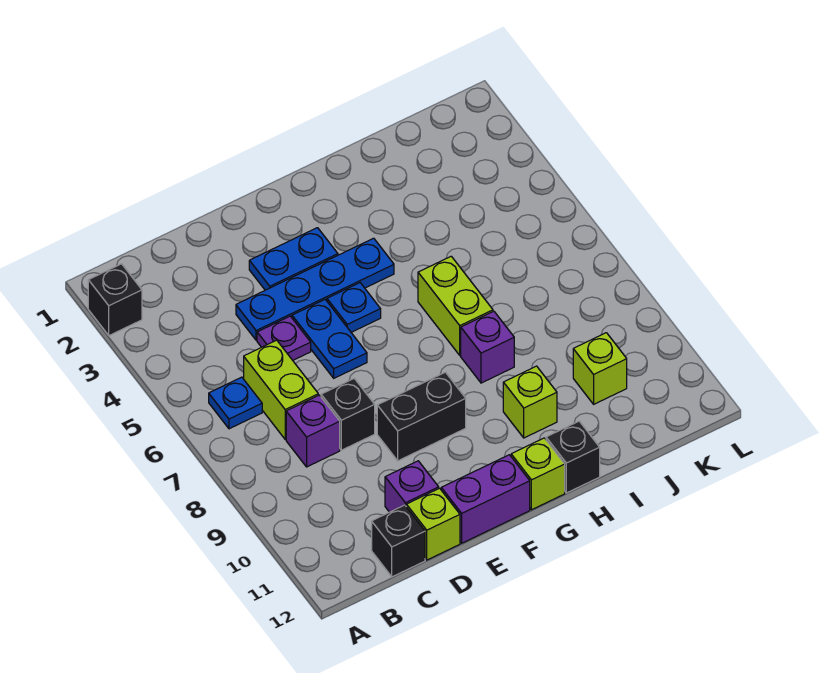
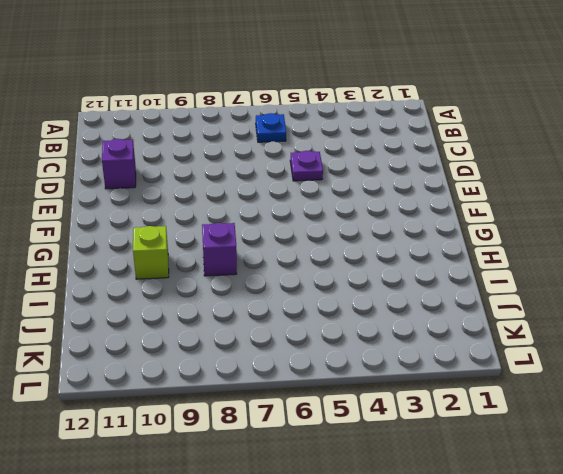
none -> black 1x1 brick [88,264,142,335]
none -> lime 1x2 brick [244,340,318,439]
none -> purple 1x1 brick [286,395,340,467]

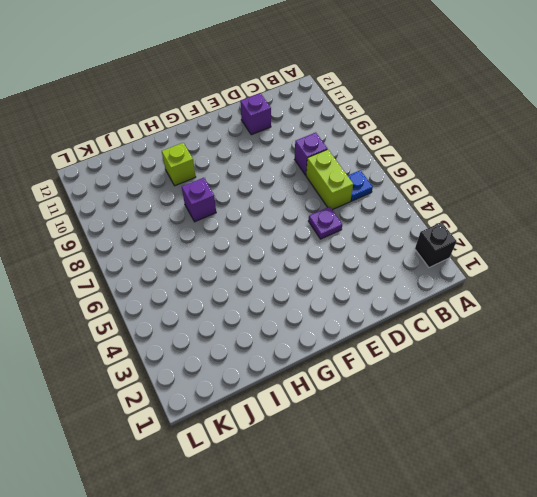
none -> black 1x1 brick [372,505,425,577]
none -> blue 1x4 plate [236,238,394,340]
none -> black 1x1 brick [321,379,375,450]

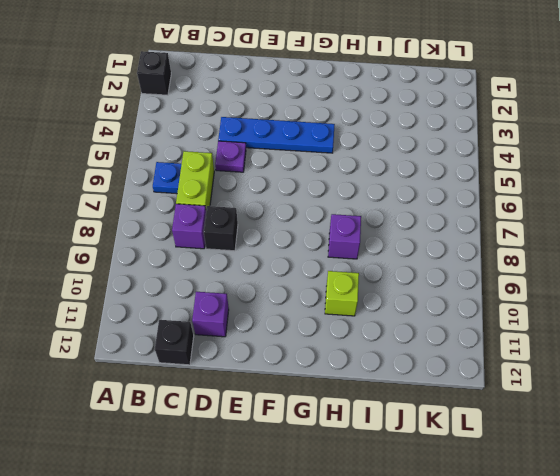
none -> lime 1x1 brick [406,488,460,560]
none -> blue 1x2 plate [249,228,338,290]
none -> blue 1x2 plate [292,300,367,378]

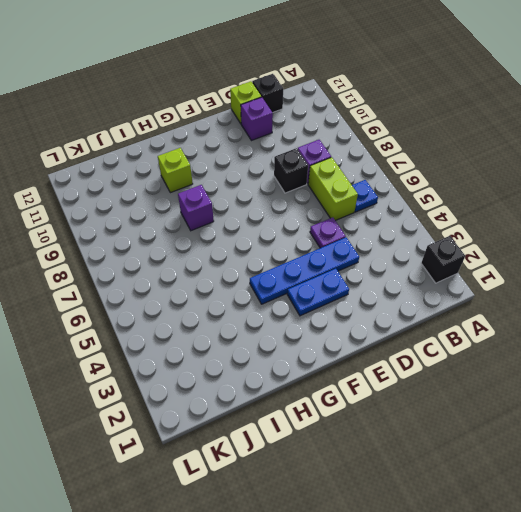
none -> blue 1x2 plate [292,300,367,378]
none -> black 1x2 brick [377,372,466,461]
none -> purple 1x2 brick [441,455,530,543]

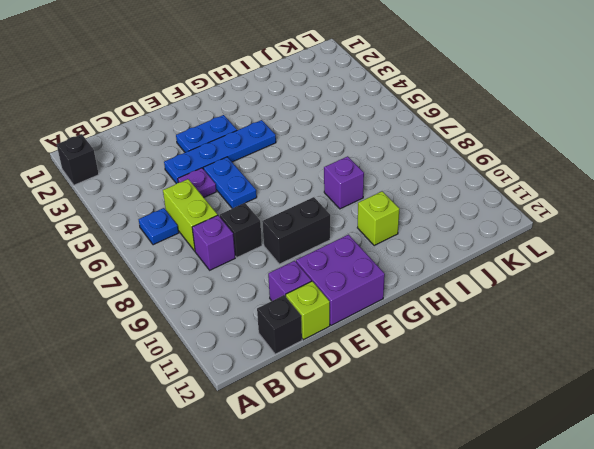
purple 2x2 brick [296,235,385,325] -> purple 1x2 brick [441,455,530,543]
none -> blue 1x1 plate [327,283,381,332]
none -> lime 1x1 brick [511,438,565,510]
none -> lime 1x2 brick [418,256,493,355]

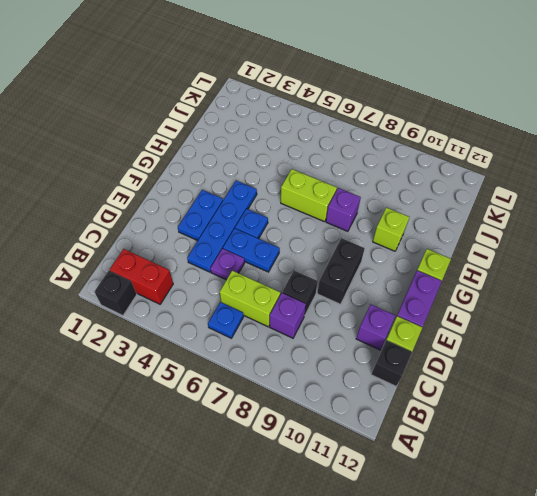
red 1x2 brick [110,249,173,304] -> none
none -> black 1x1 brick [546,421,600,493]
none -> lime 1x1 brick [573,333,627,404]

